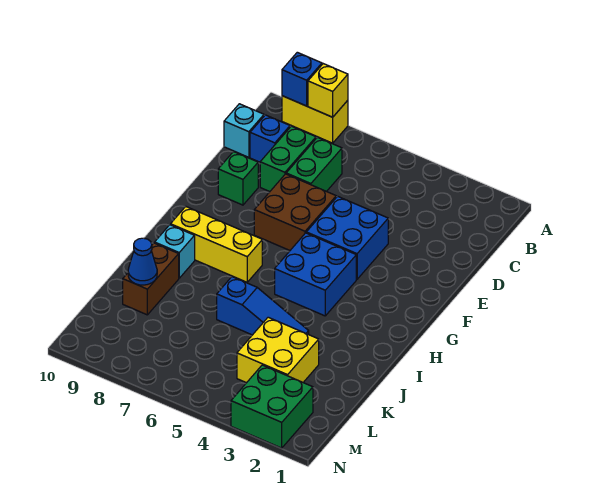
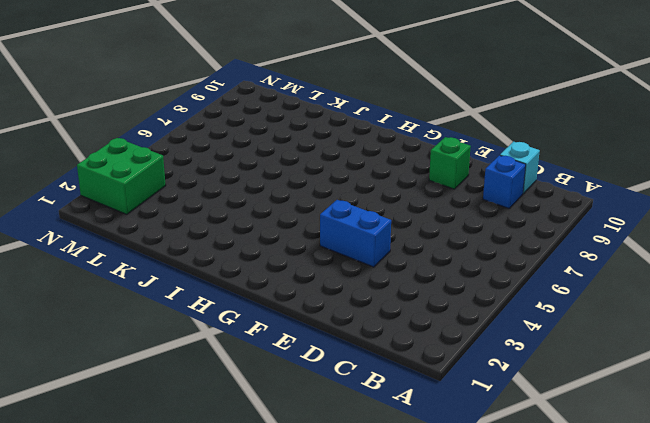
blue 1x2 brick [320,200,391,267] -> blue 2x2 brick [306,196,388,279]
none -> yellow 1x2 brick [282,96,348,143]
none -> green 1x2 brick [286,137,342,192]
none -> green 1x2 brick [260,126,316,192]

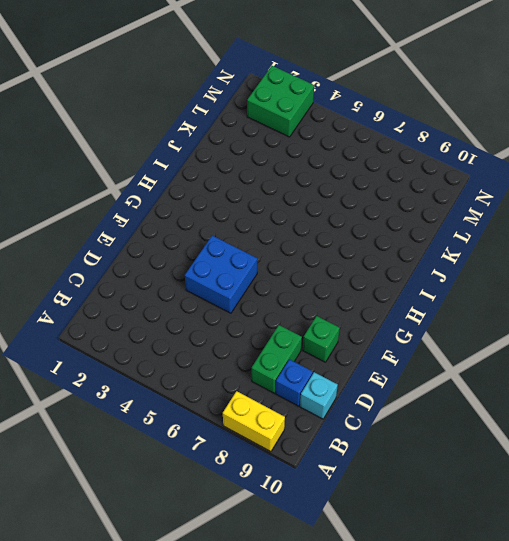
none -> green 1x2 brick [286,137,342,192]
none -> brown 2x2 brick [254,174,336,250]
none -> blue 2x2 brick [275,233,356,316]

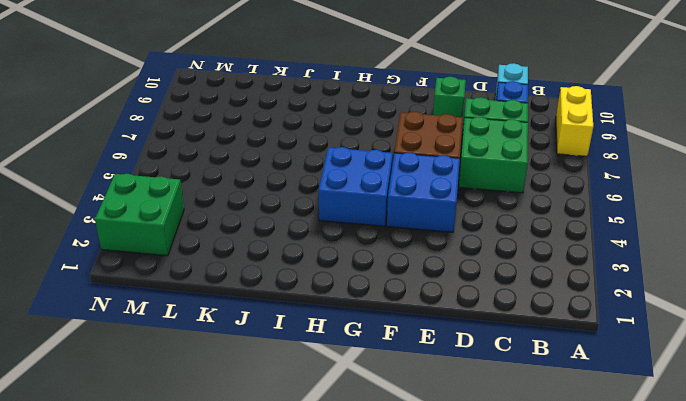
green 2x2 brick [459,117,528,193] -> green 1x2 brick [286,137,342,192]
none -> yellow 1x3 brick [171,207,262,282]
none -> cyan 1x1 brick [155,225,195,278]
none -> blue 1x3 slope [217,277,309,335]

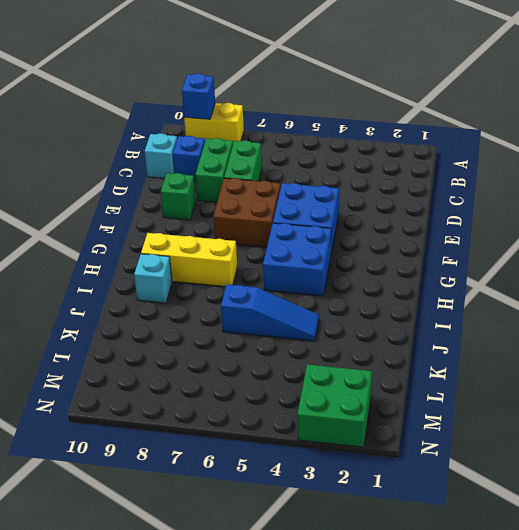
none -> brown 1x2 brick [123,243,179,315]
none -> yellow 2x2 brick [237,317,319,383]
none -> yellow 1x1 brick [308,64,348,117]

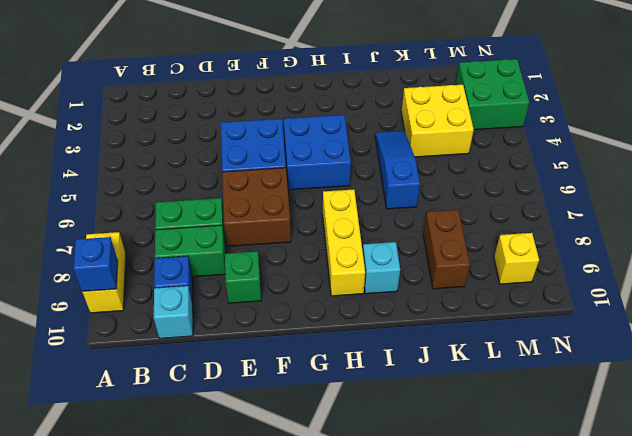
brown 1x2 brick [423,210,470,289] -> brown 1x2 brick turned to [123,243,179,315]
yellow 1x1 brick [494,233,539,284] -> yellow 1x1 brick moved to [308,64,348,117]
none -> blue 1x1 cone [128,238,157,285]

